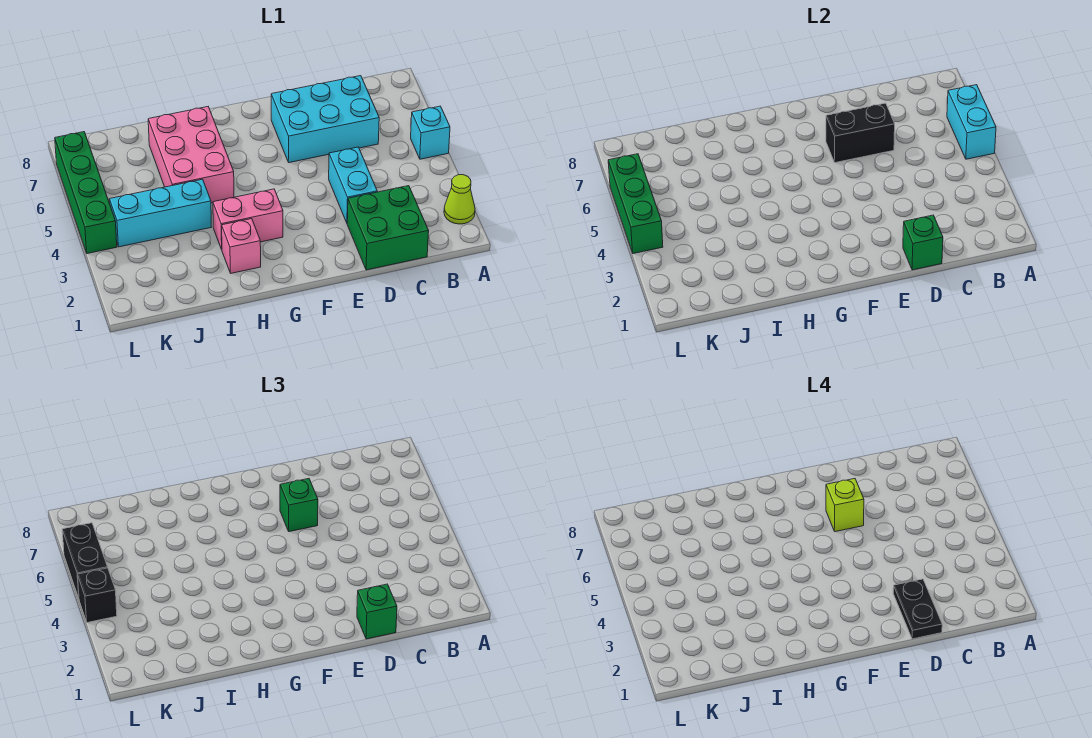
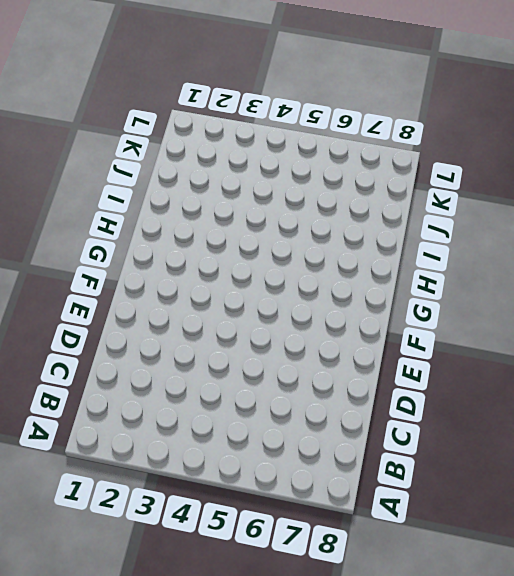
none -> lime 1x1 cone [444,175,475,224]
none -> cyan 1x1 brick [411,106,450,159]
none -> green 2x2 brick [347,186,429,270]

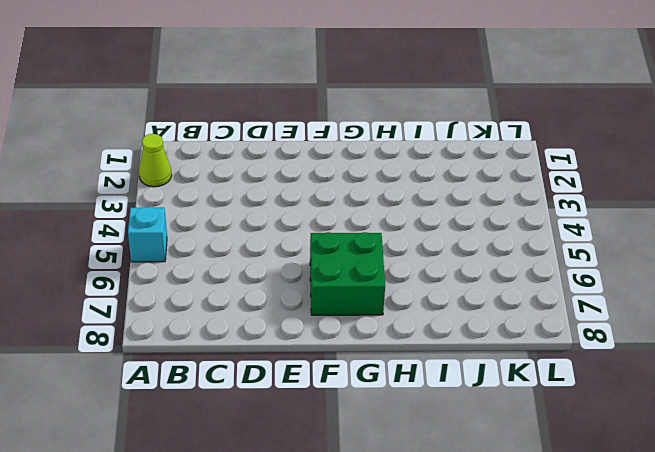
green 2x2 brick [310,232,385,315] -> green 2x2 brick moved to [347,186,429,270]
none -> cyan 2x3 brick [271,76,379,163]
none -> cyan 1x2 brick [329,147,377,223]
none -> pink 1x2 brick [213,189,283,249]

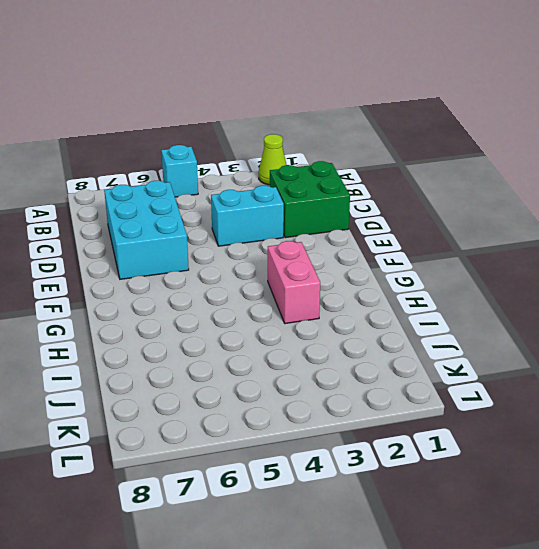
none -> pink 1x1 brick [222,219,261,273]
none -> pink 2x3 brick [148,107,234,203]
none -> cyan 1x3 brick [109,179,211,247]

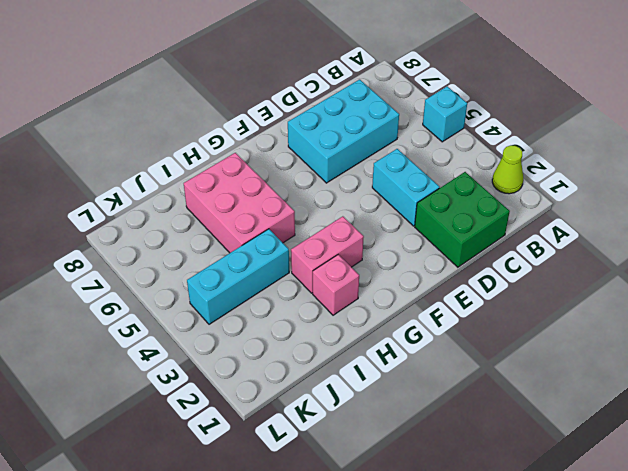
none -> green 1x4 brick [55,132,117,254]
none -> cyan 1x2 brick [947,85,996,159]
none -> green 1x1 brick [903,215,943,270]

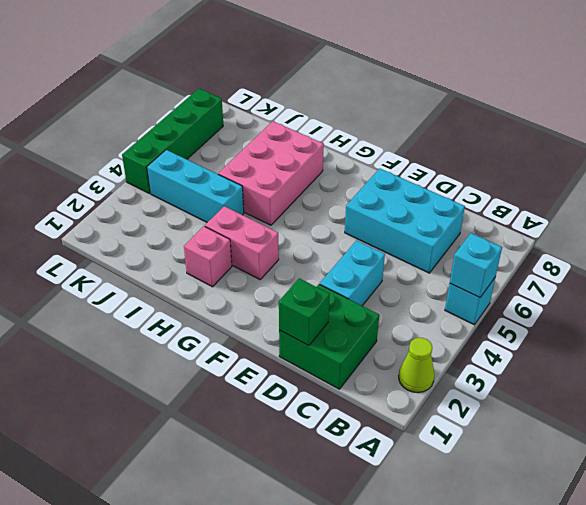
cyan 1x1 brick [450,233,502,298] -> cyan 1x2 brick [947,85,996,159]
none -> black 1x2 brick [826,103,895,163]
none -> green 1x3 brick [608,154,663,254]
none -> green 1x1 brick [357,584,397,639]

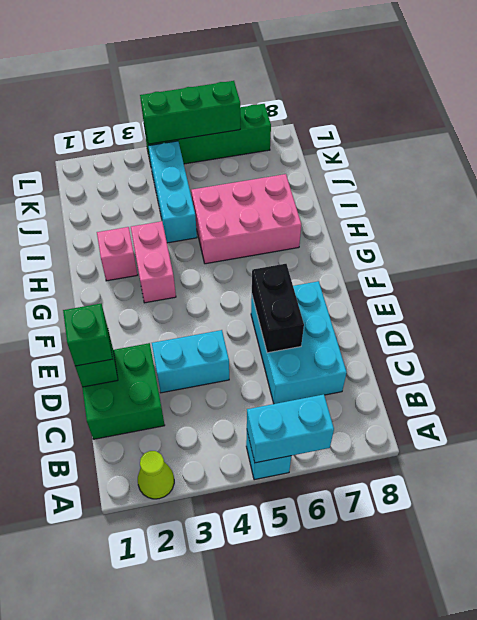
none -> green 1x1 brick [280,479,318,532]
none -> black 1x1 brick [78,568,117,623]
none -> black 1x2 brick [62,523,108,598]

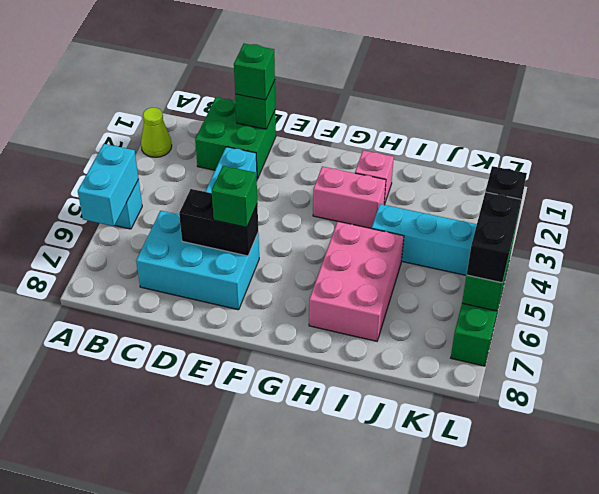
none -> black 1x2 plate [893,579,942,639]
none -> lime 1x1 brick [826,479,864,532]

